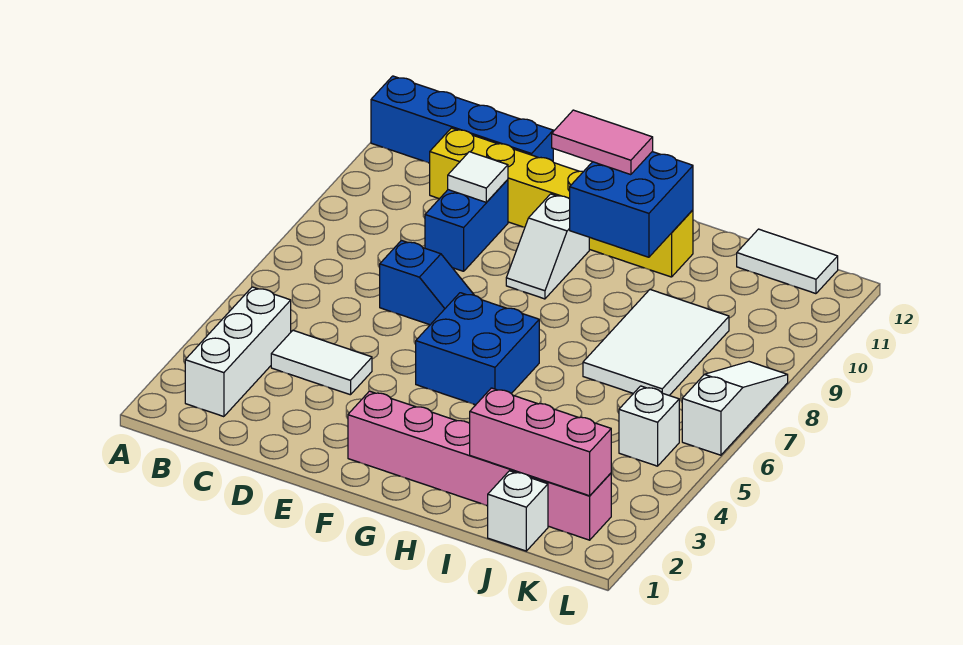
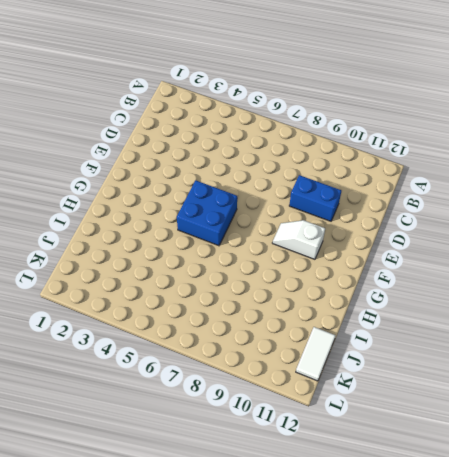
none -> blue 1x4 brick [371,76,553,163]
none -> white 1x3 brick [185,287,291,417]
none -> white 1x2 tile [271,330,372,395]

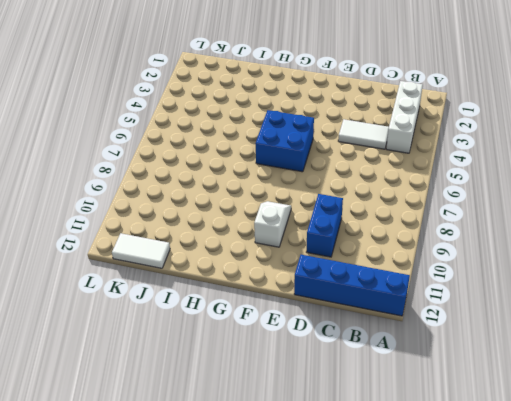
none -> yellow 1x6 brick [430,128,693,277]
none -> blue 1x2 slope [380,241,474,325]
none -> pink 1x6 brick [348,391,611,540]

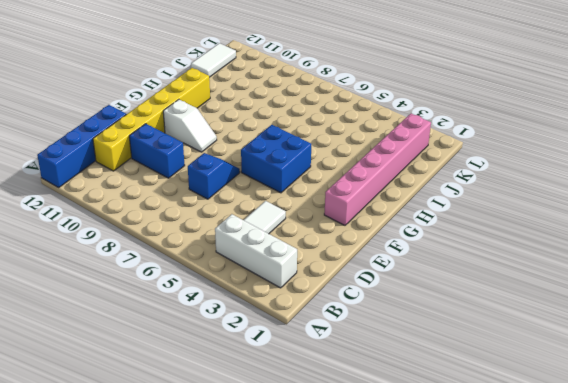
none -> white 2x3 tile [583,289,729,395]
none -> white 1x1 brick [488,471,548,551]
none -> white 1x1 brick [619,386,679,466]

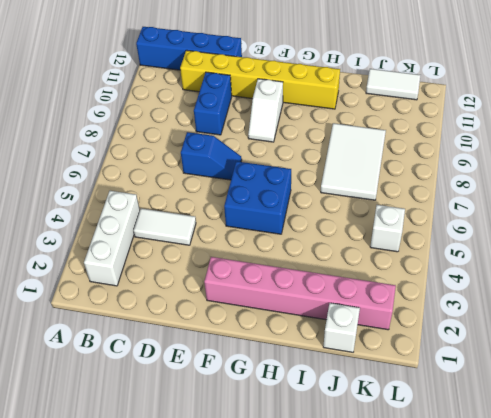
none -> white 1x3 slope [682,362,788,455]
none -> white 1x1 tile [448,152,508,202]
none -> blue 2x2 brick [570,152,693,257]

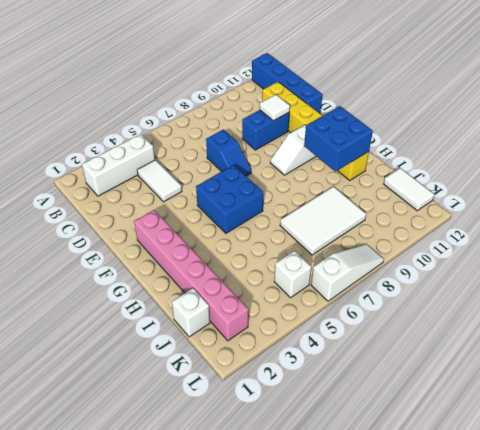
none -> pink 1x3 brick [470,388,611,496]
none -> pink 1x2 tile [552,110,653,175]

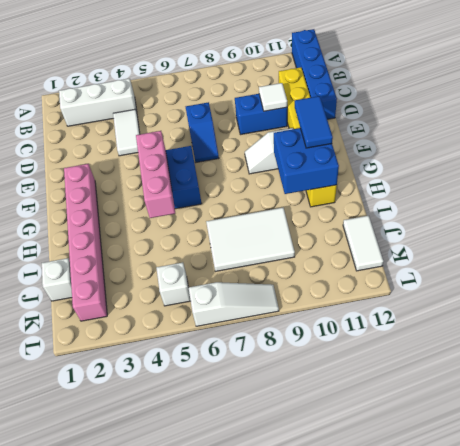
pink 1x3 brick [136,131,175,218] -> pink 1x3 brick moved to [470,388,611,496]
blue 1x2 tile [295,96,333,148] -> pink 1x2 tile [552,110,653,175]

